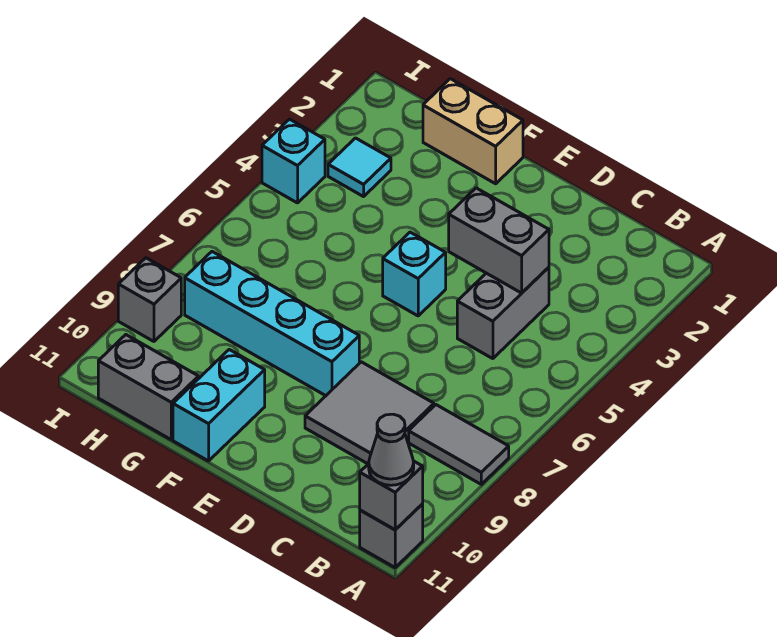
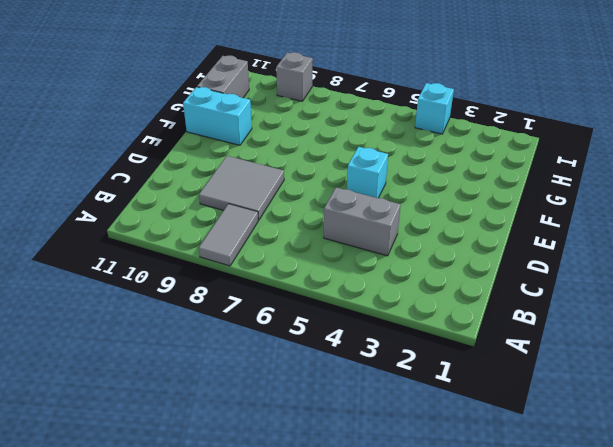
none -> grey 1x1 brick [360,504,423,567]
none -> cyan 1x4 brick [185,252,359,396]
none -> tan 1x2 brick [423,79,523,184]

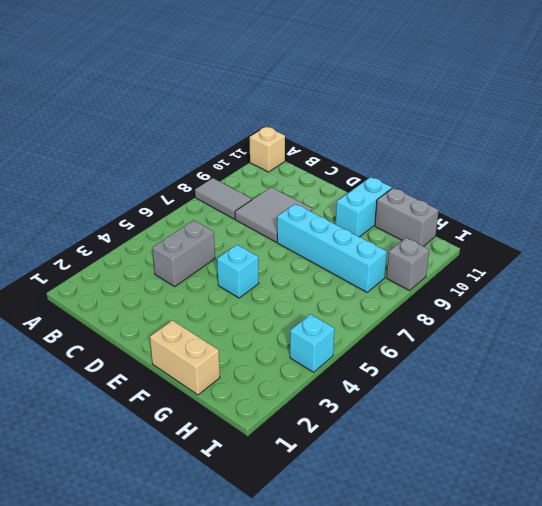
tan 1x1 brick [250,127,285,172] -> grey 1x1 brick [360,504,423,567]
none -> cyan 1x1 tile [328,138,391,197]
none -> grey 1x1 brick [360,461,423,530]
none -> grey 1x2 brick [449,188,549,293]

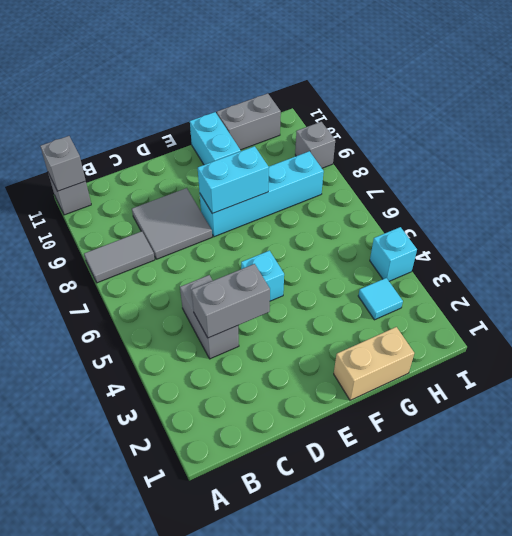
cyan 1x2 brick [198,146,269,214] -> none
none -> grey 1x1 cone [369,414,414,485]

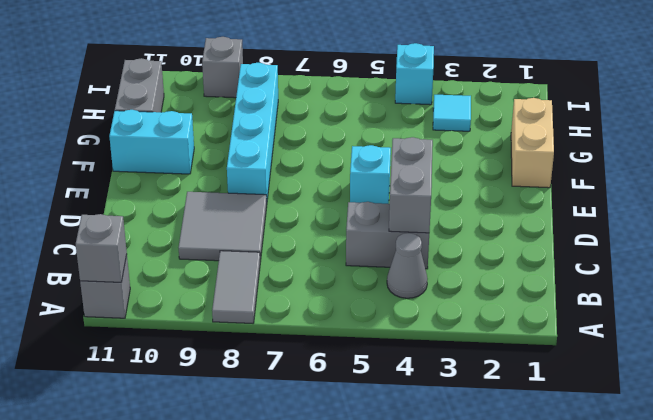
grey 1x1 cone [387,233,427,298] -> grey 1x1 cone moved to [369,414,414,485]

